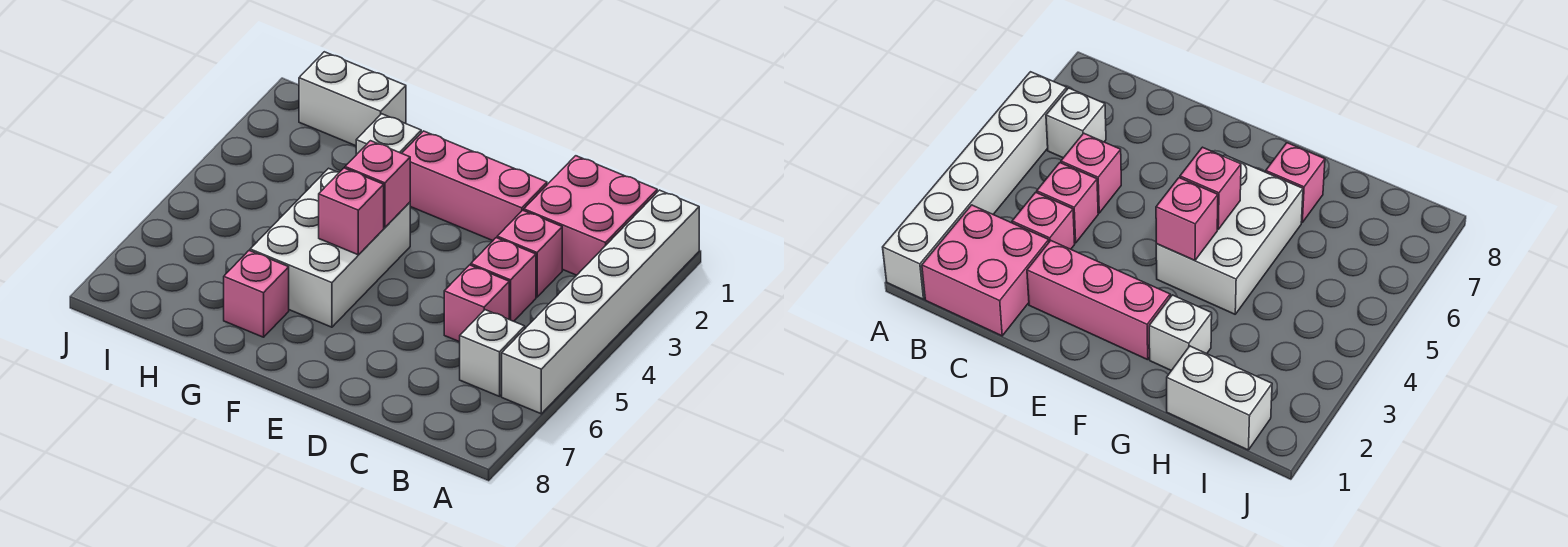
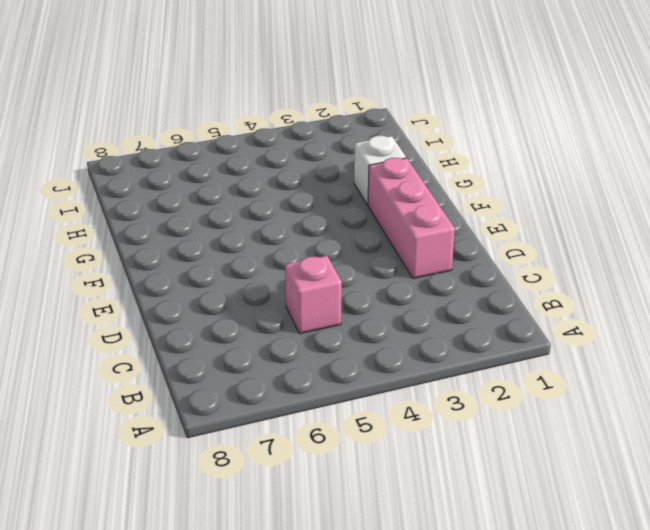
none -> white 1x6 brick [502,190,699,414]
none -> pink 2x2 brick [524,156,657,275]
none -> white 1x1 brick [460,310,525,396]

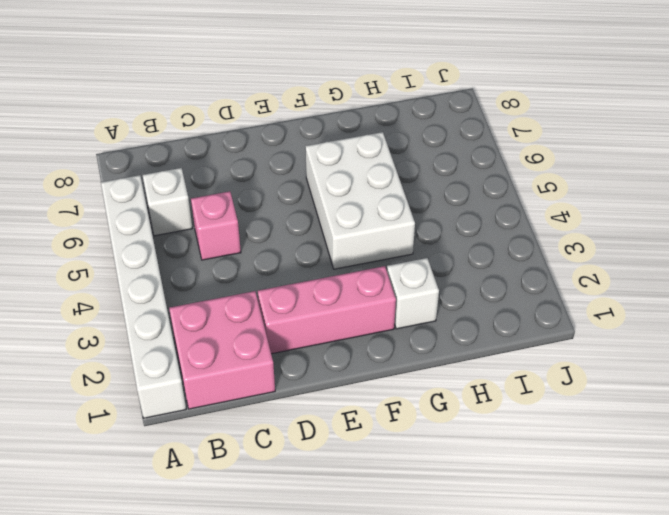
none -> pink 1x1 brick [497,210,562,297]
none -> pink 1x1 brick [471,238,536,321]
none -> pink 1x1 brick [224,251,289,337]

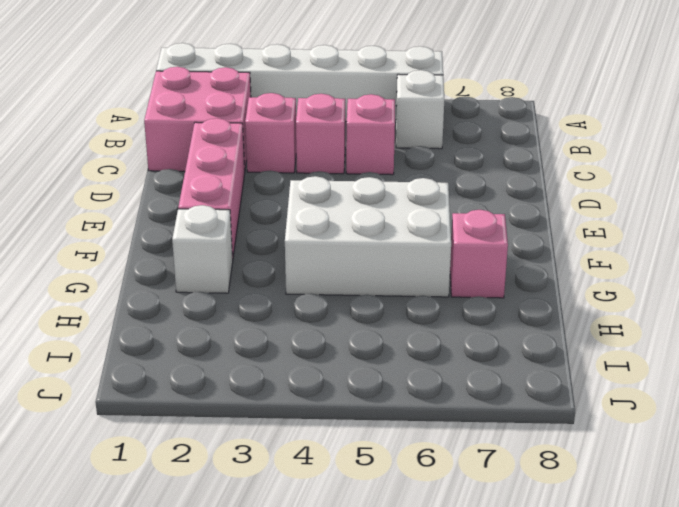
none -> white 1x2 brick [299,52,406,146]
none -> pink 1x1 brick [345,141,410,227]
none -> pink 1x1 brick [319,168,384,255]

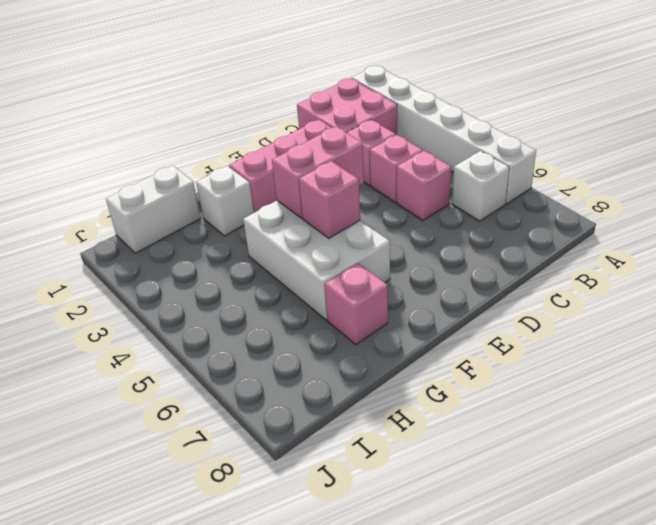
pink 1x2 brick [272,126,364,218] -> pink 1x1 brick [345,141,410,227]

